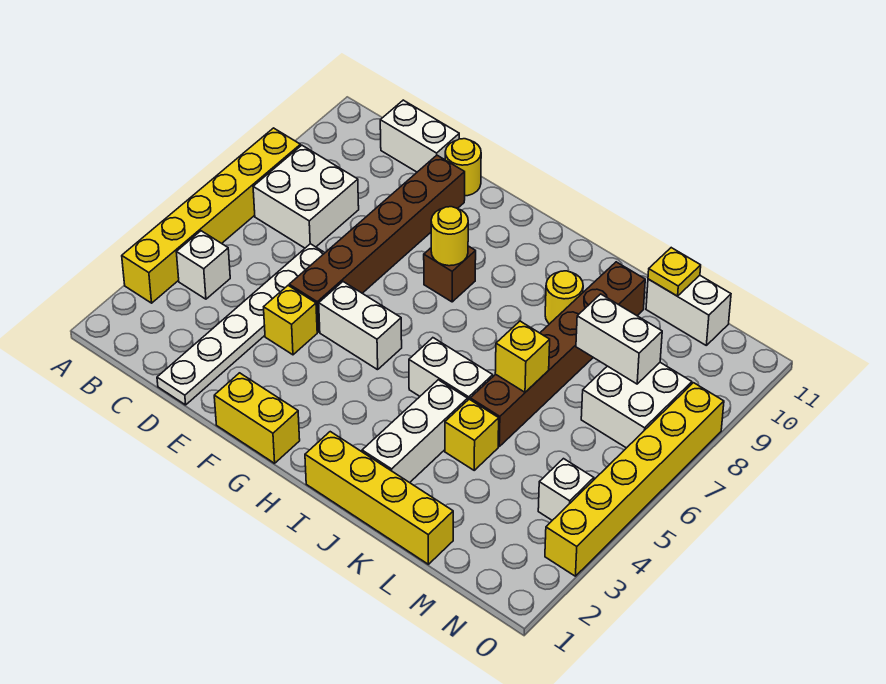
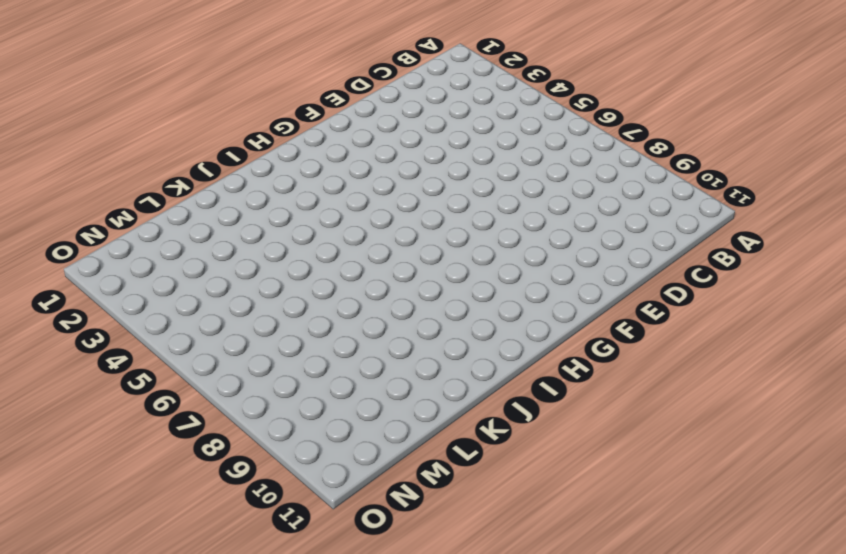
none -> yellow 1x6 brick [122,128,300,303]
none -> white 1x1 brick [176,231,230,299]
none -> white 2x2 brick [253,145,359,248]

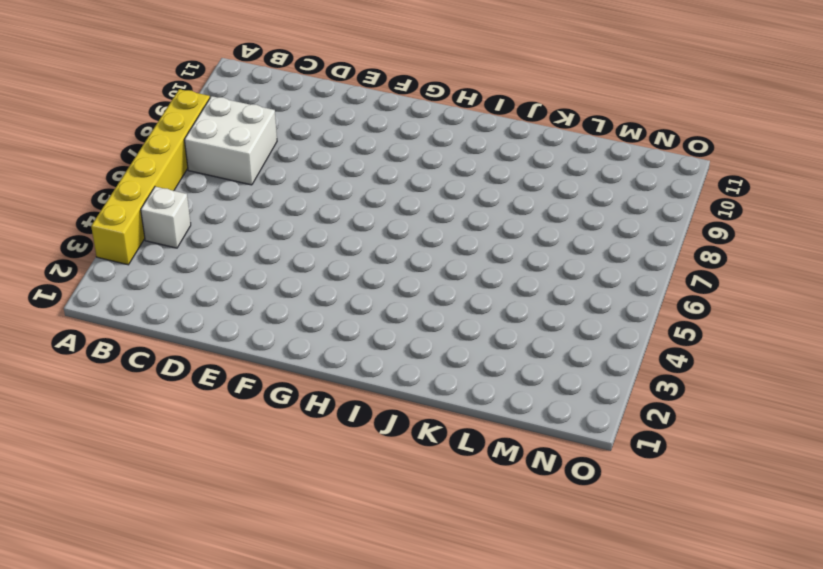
none -> white 1x2 brick [380,100,459,172]
none -> white 1x6 plate [157,244,325,405]
none -> yellow 1x1 brick [264,286,317,355]

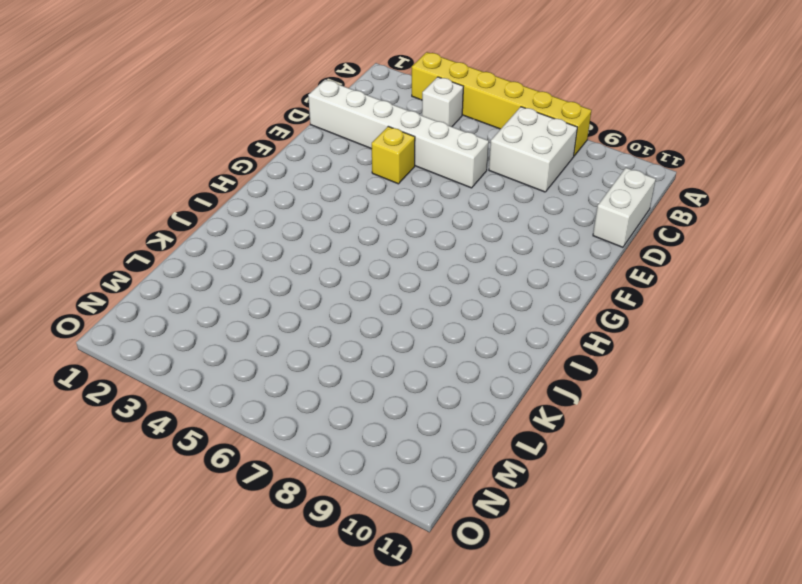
white 1x6 brick [308,79,489,188] -> white 1x6 plate [157,244,325,405]
none -> brown 1x6 brick [289,155,465,332]
none -> yellow 1x1 round brick [445,139,481,196]
none -> yellow 1x2 brick [214,373,300,463]

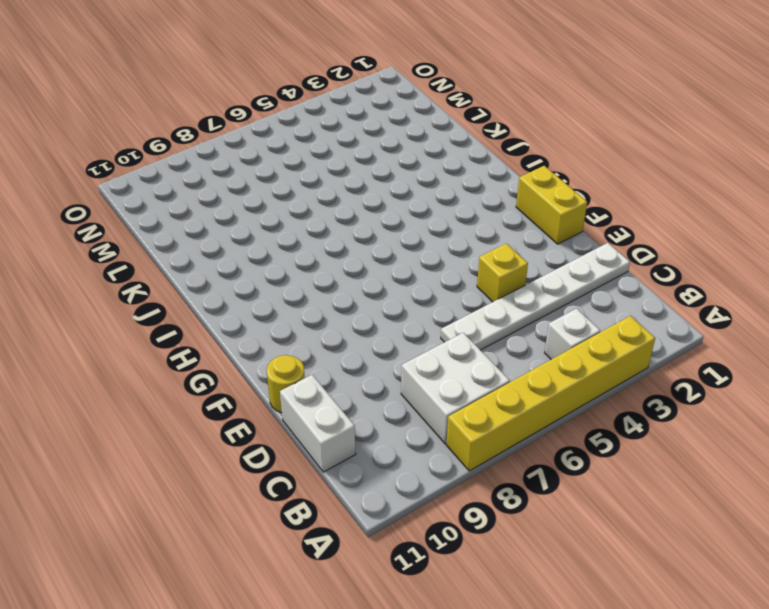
none -> brown 1x6 brick [289,155,465,332]
none -> white 1x2 brick [319,282,402,370]
none -> brown 1x1 brick [424,246,476,302]

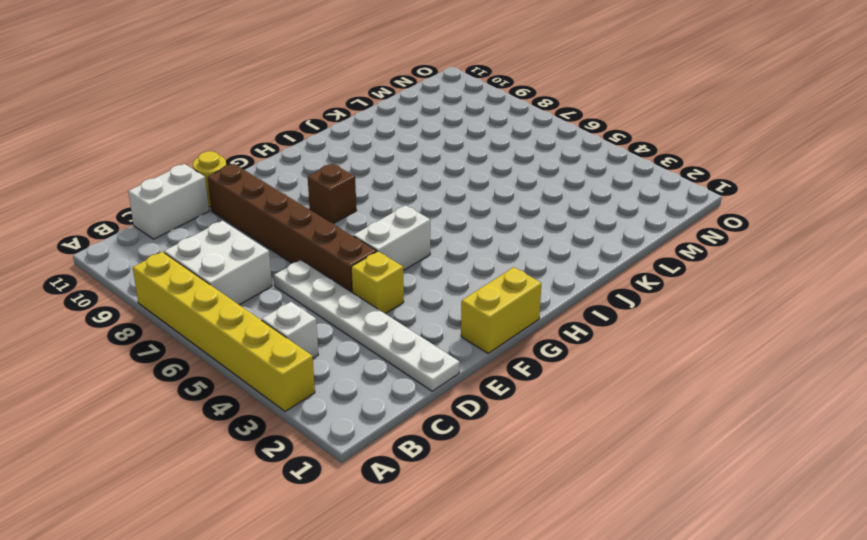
none -> yellow 1x4 brick [305,432,453,564]
none -> white 1x2 brick [409,338,493,400]
none -> white 1x3 brick [362,380,468,483]

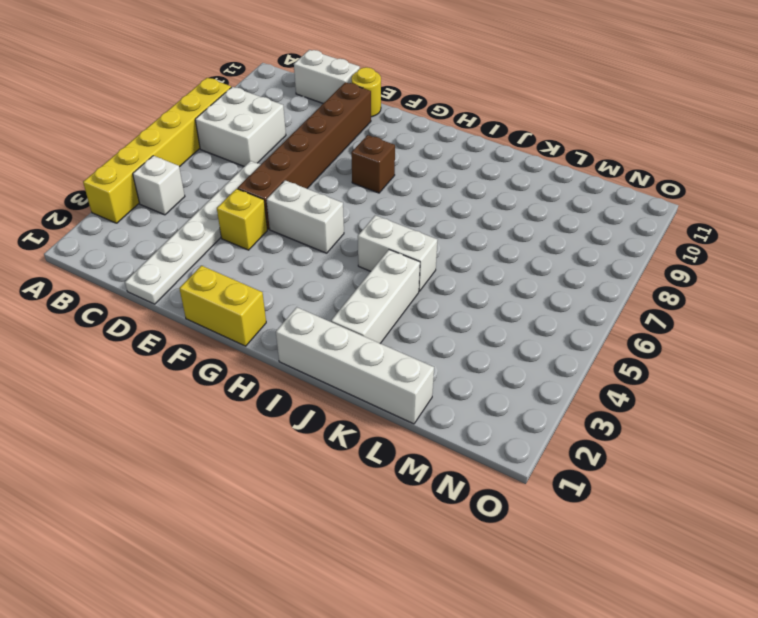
white 1x4 brick [276,307,434,424] -> yellow 1x4 brick [305,432,453,564]
none -> yellow 1x1 round brick [545,271,583,324]
none -> yellow 1x1 brick [445,399,499,470]
none -> brown 1x6 brick [470,262,645,446]

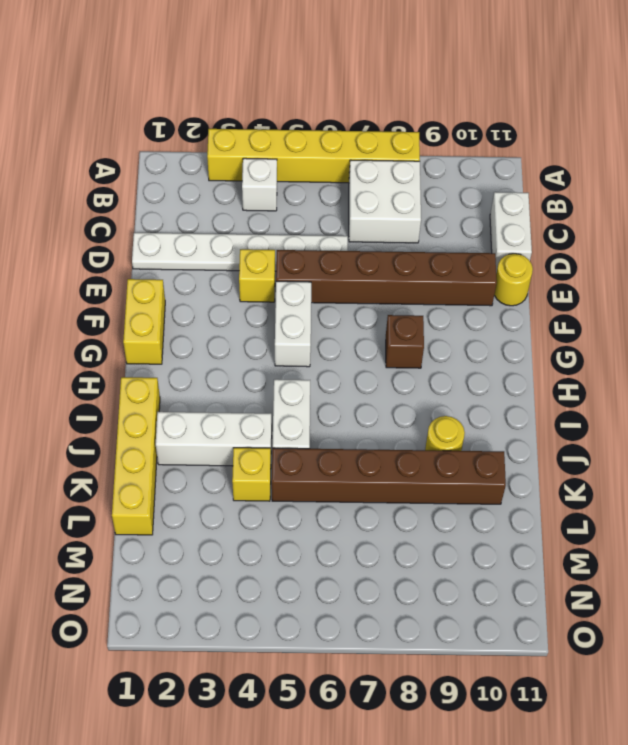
none -> white 1x2 brick [646,275,731,345]
none -> white 2x2 brick [581,363,692,448]
none -> white 1x1 brick [538,459,594,520]

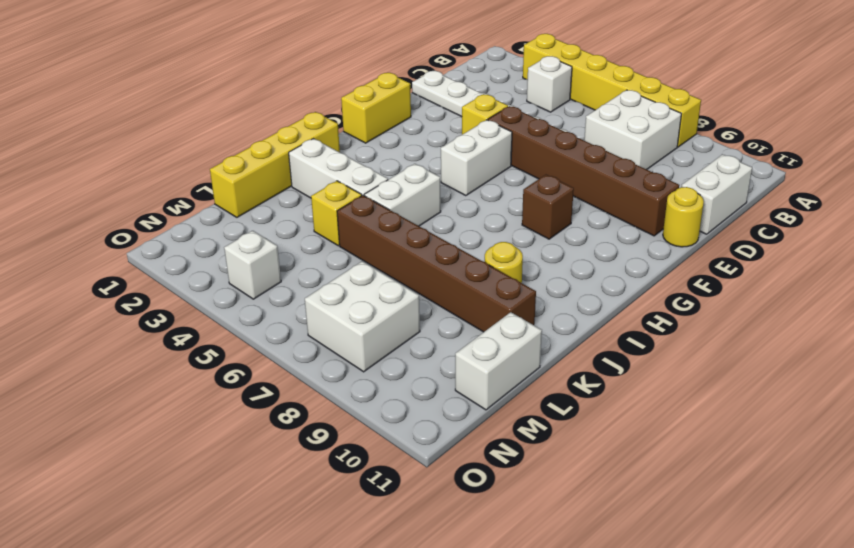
none -> yellow 1x6 brick [545,383,724,576]
none -> yellow 1x1 round brick [431,207,468,266]
none -> yellow 1x1 brick [495,321,550,392]

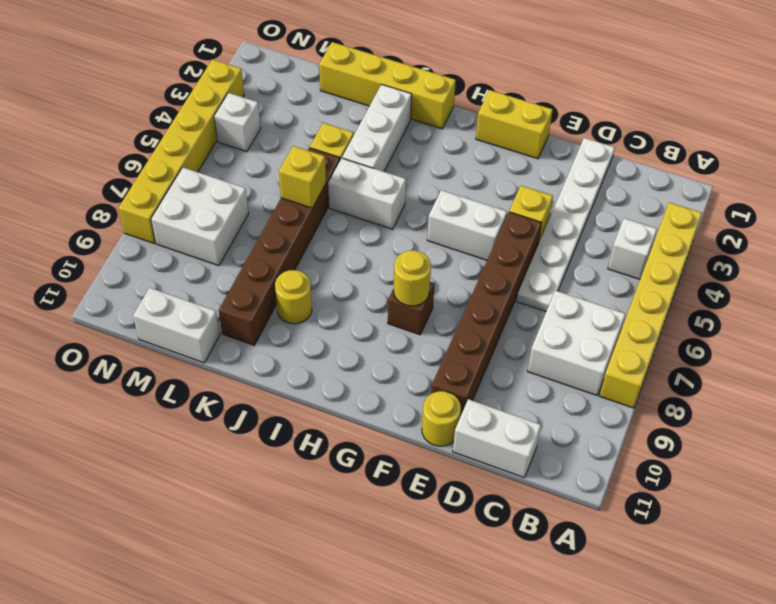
none -> white 1x2 brick [576,294,662,384]
none -> yellow 1x1 plate [648,248,701,296]

